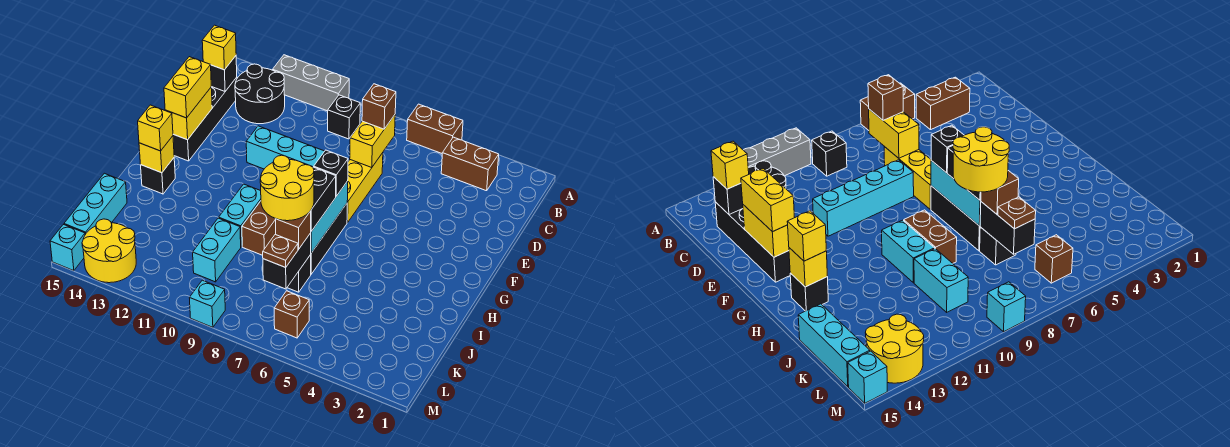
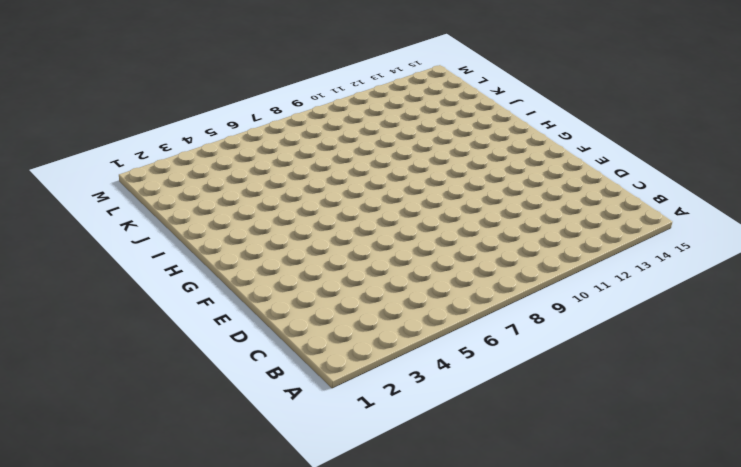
none -> brown 1x2 brick [407,104,463,153]
none -> grey 1x3 brick [273,55,349,111]
none -> brown 1x2 brick [441,137,499,191]
none -> black 1x1 brick [328,95,360,139]

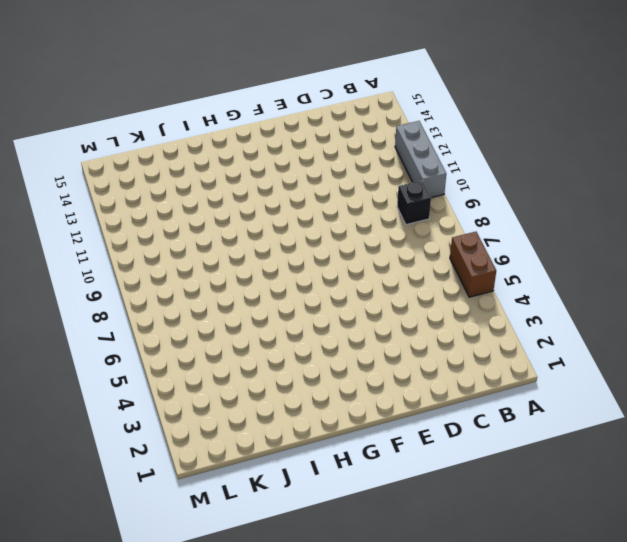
none -> brown 1x2 brick [441,137,499,191]
none -> black 2x2 round brick [235,64,285,124]
none -> black 1x4 brick [173,77,237,161]
none -> yellow 1x3 brick [347,153,383,223]

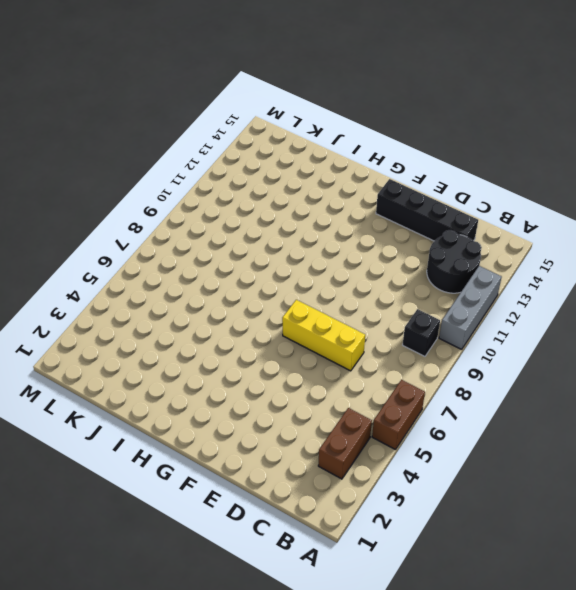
none -> cyan 1x4 brick [246,126,324,169]
none -> black 1x3 brick [311,204,347,274]
none -> brown 1x2 brick [242,201,276,255]
none -> cyan 1x2 brick [219,184,261,247]

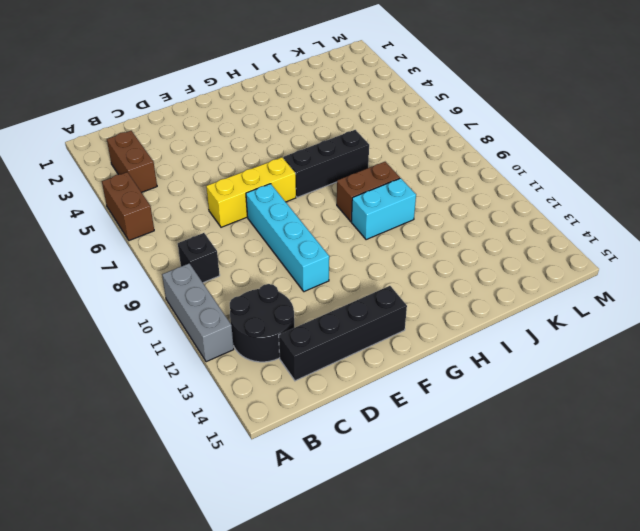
none -> black 1x1 brick [141,158,175,194]
none -> black 1x1 brick [287,255,311,292]
none -> cyan 1x2 brick [193,218,241,282]
none -> cyan 1x3 brick [64,173,127,235]

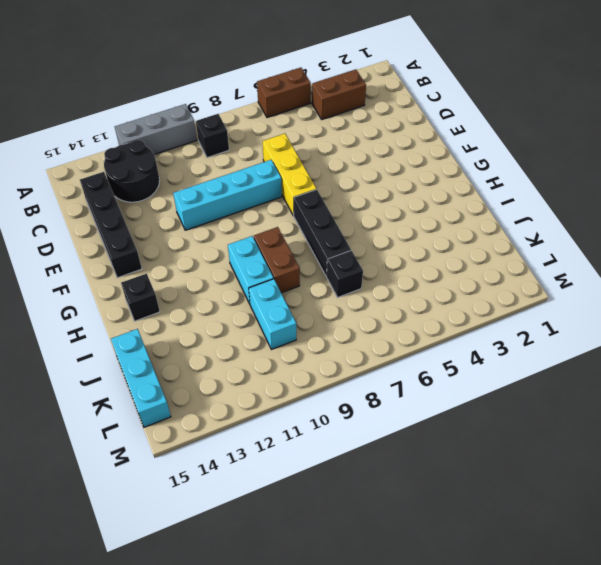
none -> brown 1x1 brick [274,291,309,338]
none -> yellow 2x2 round brick [82,219,136,283]
none -> cyan 1x1 brick [190,280,225,327]
none -> cyan 1x1 brick [50,225,85,271]

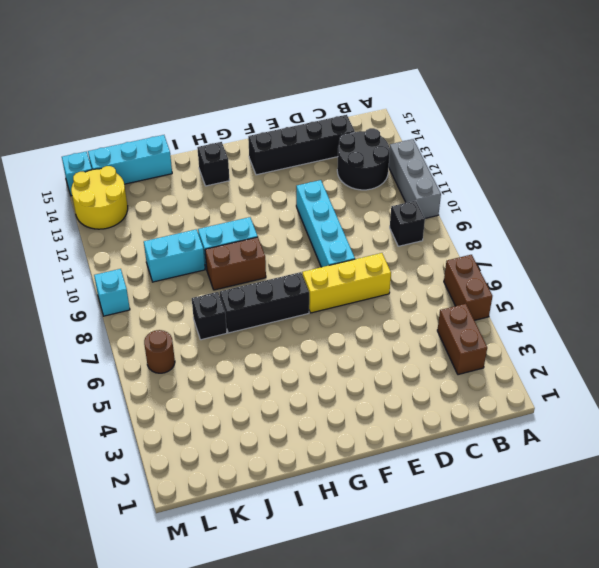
brown 1x1 round brick [144,330,175,373] -> brown 1x1 brick [274,291,309,338]
none -> yellow 1x2 brick [350,115,395,168]
none -> black 1x1 brick [211,56,237,91]
none -> yellow 1x2 brick [165,88,212,140]
none -> cyan 1x3 brick [311,181,348,253]

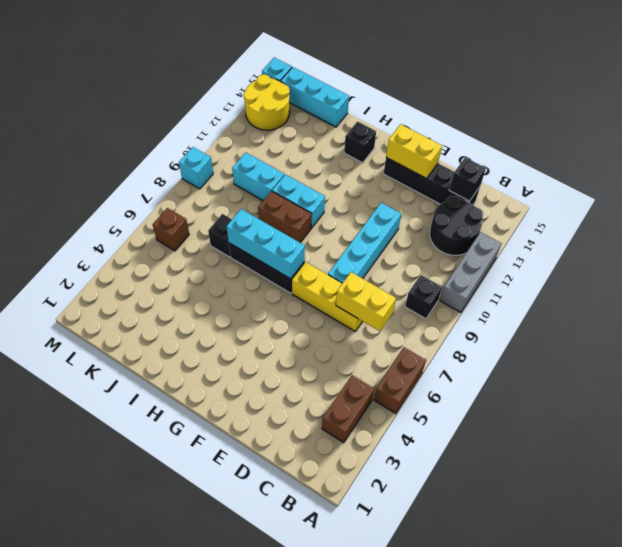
none -> yellow 1x1 brick [139,136,174,173]
none -> black 1x2 brick [263,233,311,289]
none -> brown 1x1 brick [362,84,396,129]
none -> yellow 1x1 brick [202,25,236,70]

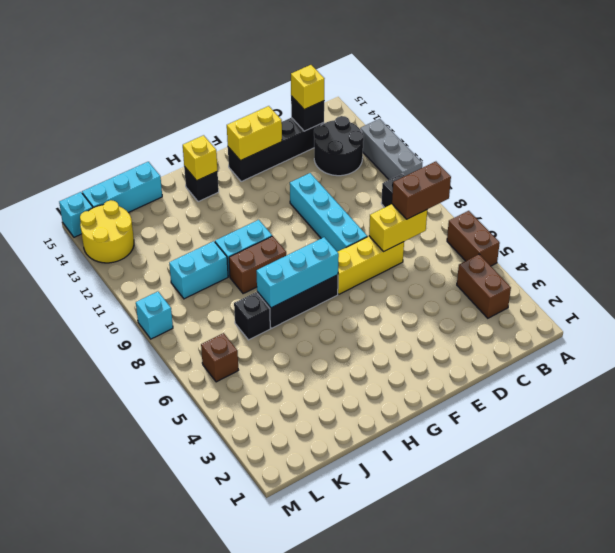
brown 1x2 brick [392,162,451,219] -> brown 1x1 brick [362,84,396,129]
none -> black 1x2 brick [263,233,311,289]
none -> yellow 1x2 brick [164,57,211,118]
none -> black 1x1 brick [314,150,348,196]
none -> black 1x2 brick [311,167,336,231]

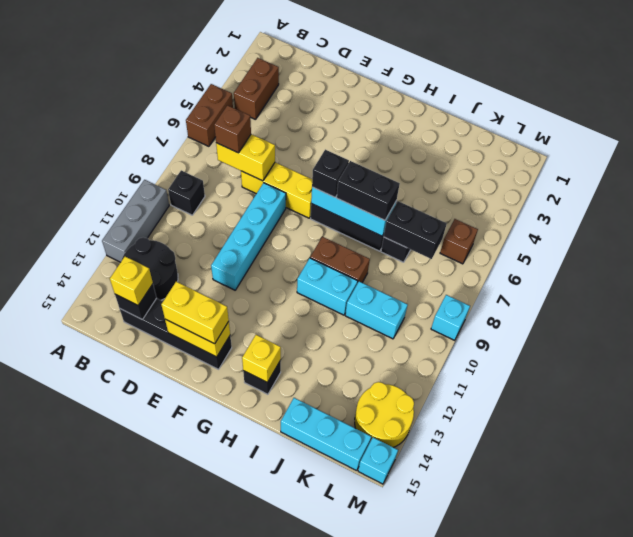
none -> yellow 1x1 brick [138,105,173,151]
none -> brown 1x1 brick [275,211,311,250]
none -> brown 1x1 plate [263,234,298,267]
none -> yellow 2x2 round brick [260,155,314,221]

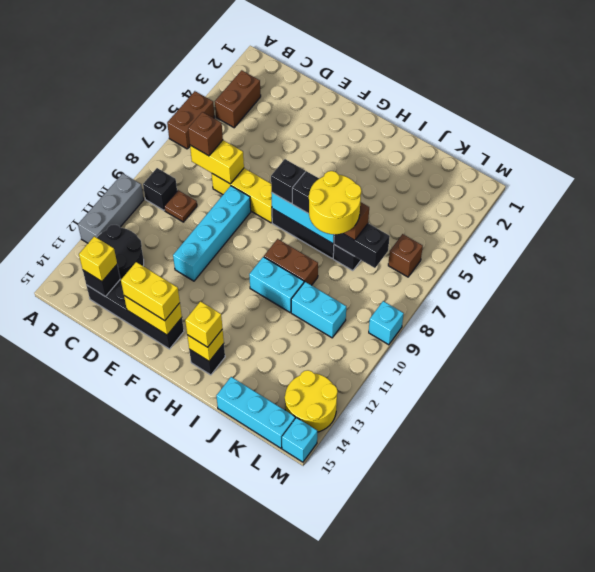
brown 1x1 plate [164,190,197,222] -> brown 1x1 plate moved to [263,234,298,267]

